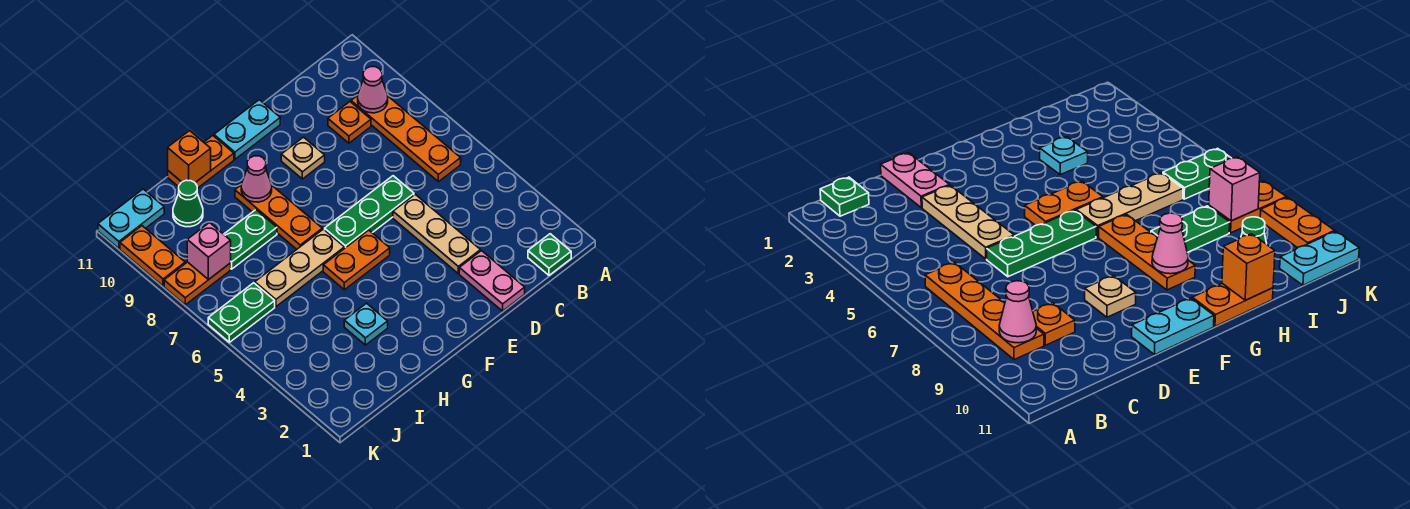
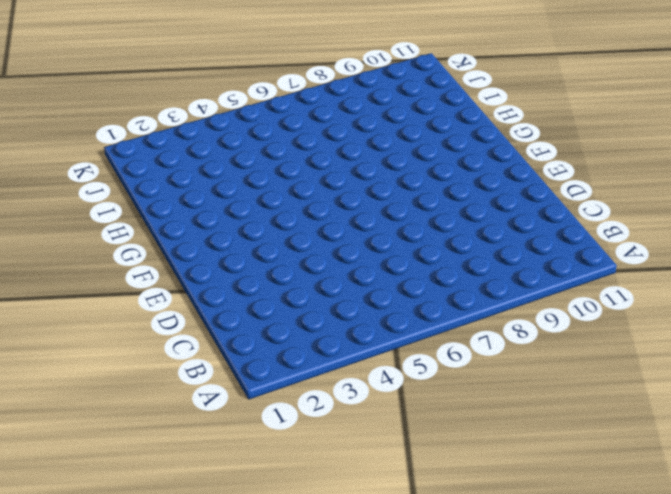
none -> green 1x1 plate [528,234,571,275]
none -> orange 1x4 plate [351,96,461,182]
none -> orange 1x1 plate [328,102,371,143]

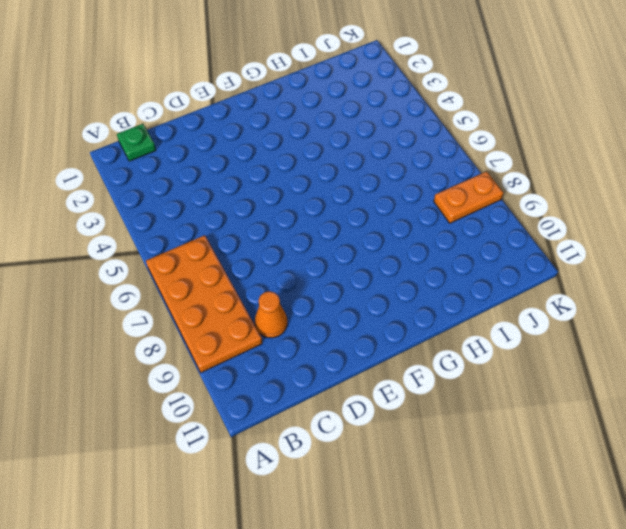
orange 2x4 plate [146,235,262,373] -> orange 1x4 plate [351,96,461,182]
orange 1x1 cone [255,291,287,338] -> orange 1x1 plate [328,102,371,143]
none -> pink 1x2 plate [459,251,525,311]
none -> tan 1x3 plate [393,194,480,274]
none -> green 1x3 plate [325,176,414,249]

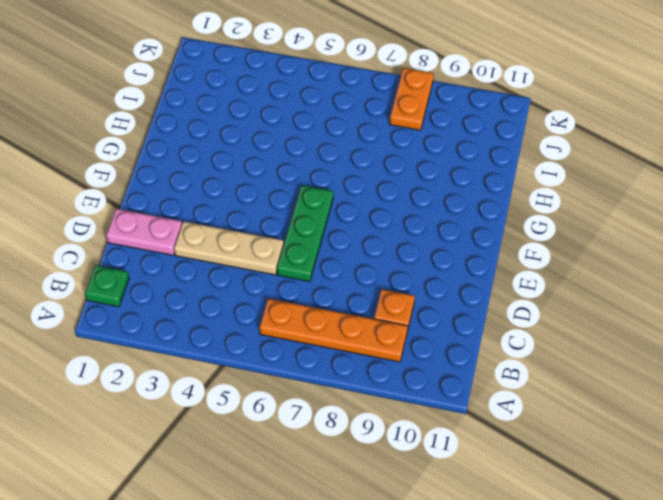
none -> tan 1x1 plate [281,137,325,179]
none -> cyan 1x2 plate [214,100,280,159]
none -> orange 1x2 plate [323,230,390,290]

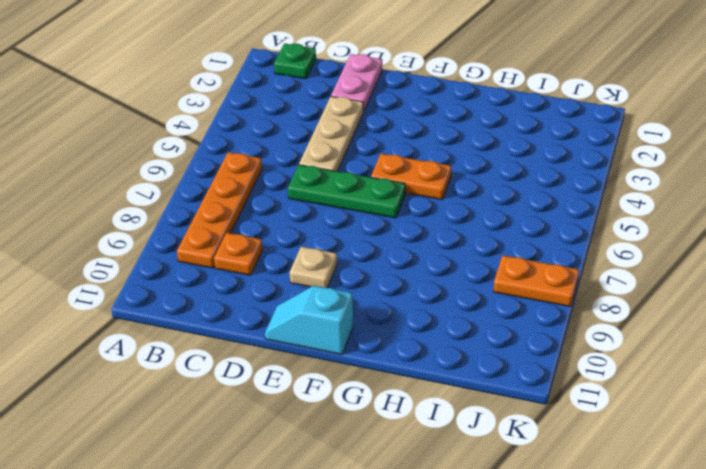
cyan 1x2 slope [265,285,353,355] -> cyan 1x2 plate [214,100,280,159]
none -> tan 1x3 plate [255,229,344,307]
none -> orange 1x3 plate [235,186,322,249]
none -> orange 1x2 plate [168,136,234,188]

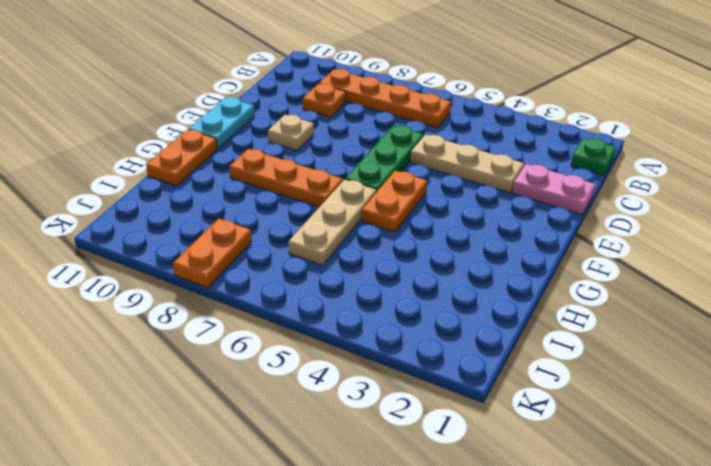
none -> cyan 1x1 plate [344,303,388,345]
none -> green 1x2 plate [224,210,277,269]
none -> green 1x1 cone [173,180,203,227]

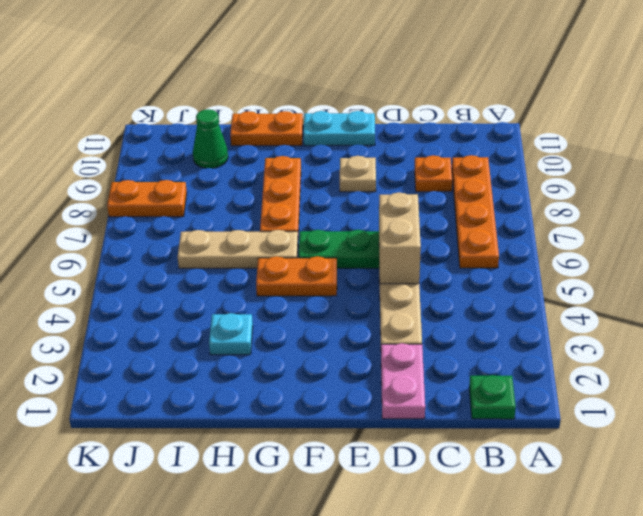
tan 1x2 brick [379,192,421,284] -> none
none -> green 1x2 plate [224,210,277,269]
none -> green 1x2 plate [208,283,275,342]
none -> cyan 1x2 plate [98,189,164,249]

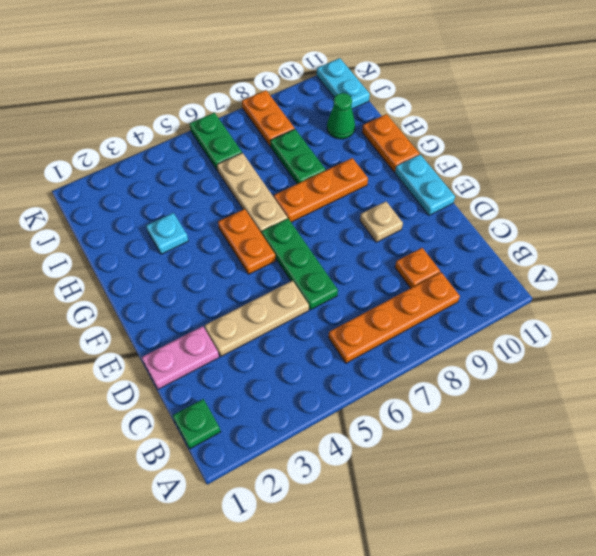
none -> orange 1x2 plate [120,226,185,286]
none -> pink 1x1 cone [358,67,388,113]
none -> pink 1x1 cone [241,156,272,202]

